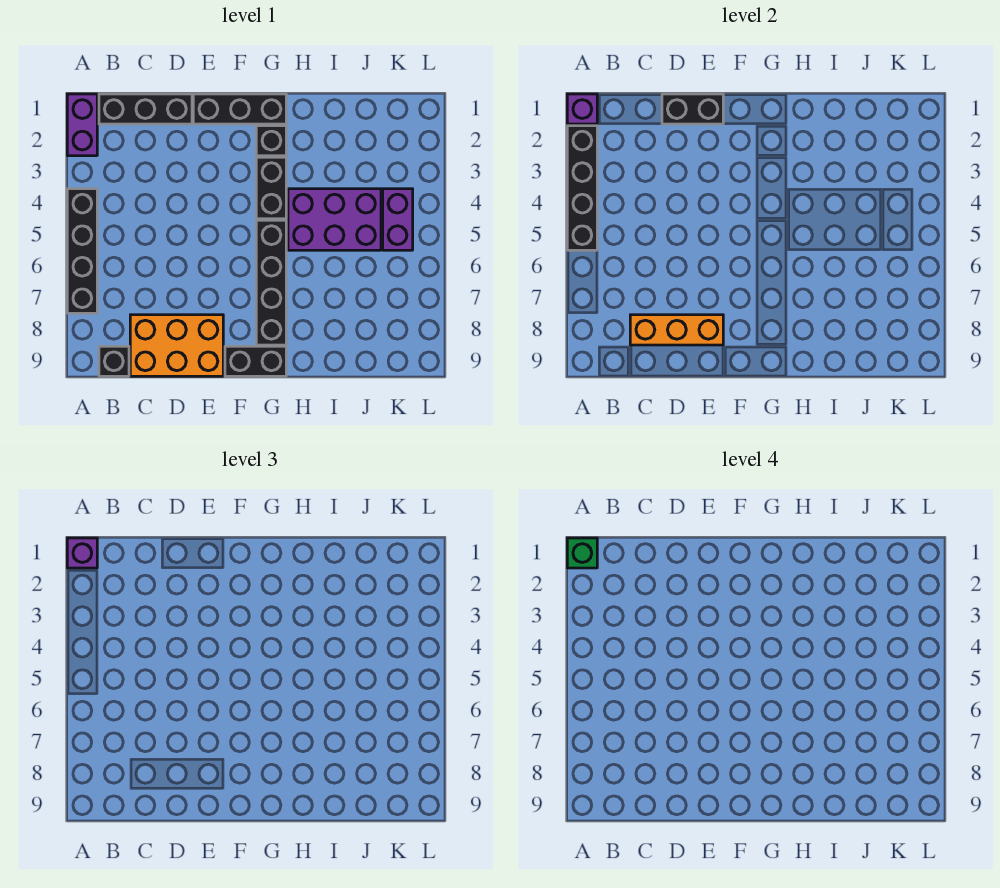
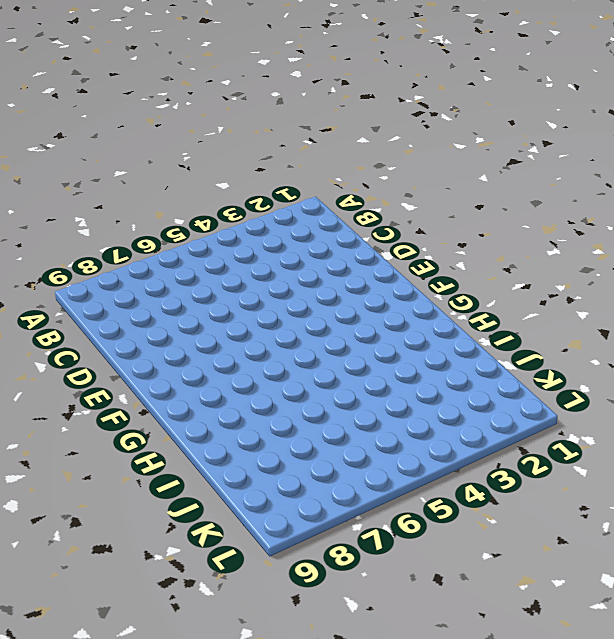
none -> purple 1x2 brick [67,94,97,156]
none -> black 1x4 brick [67,189,97,313]
none -> black 1x3 brick [99,94,192,124]

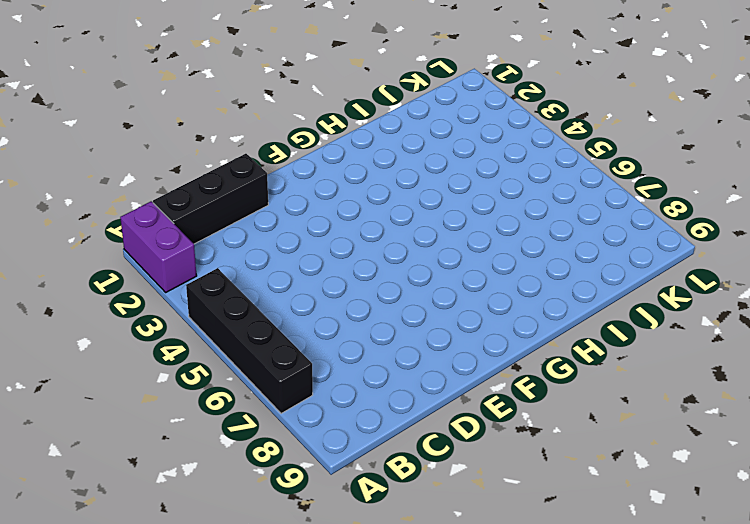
none -> black 1x1 brick [99,346,129,376]
none -> orange 2x3 brick [130,315,223,376]
none -> black 1x3 brick [193,94,286,124]

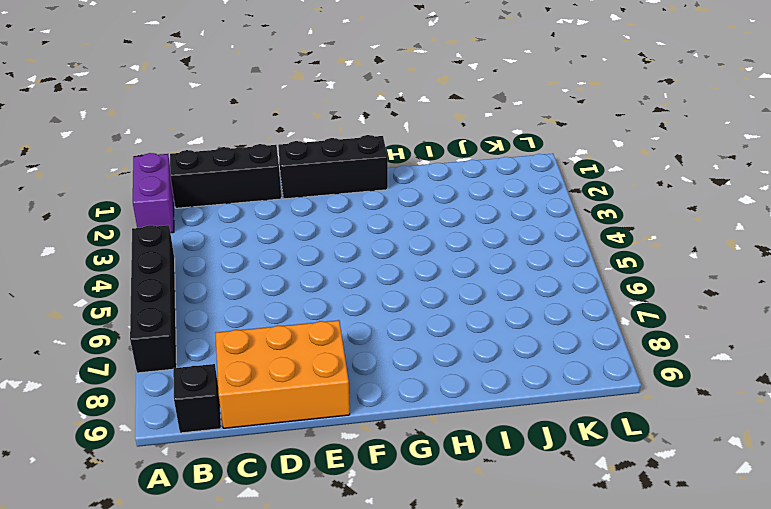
none -> black 1x2 brick [225,346,286,376]
none -> black 1x1 brick [256,126,286,156]
none -> black 1x2 brick [256,157,286,219]

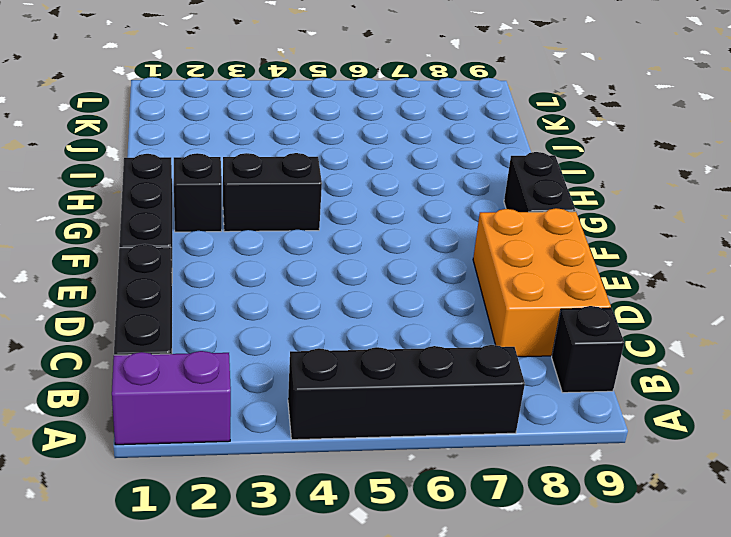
none -> black 1x4 brick [256,220,286,345]
none -> purple 2x3 brick [288,189,381,250]
none -> purple 1x2 brick [383,189,413,250]

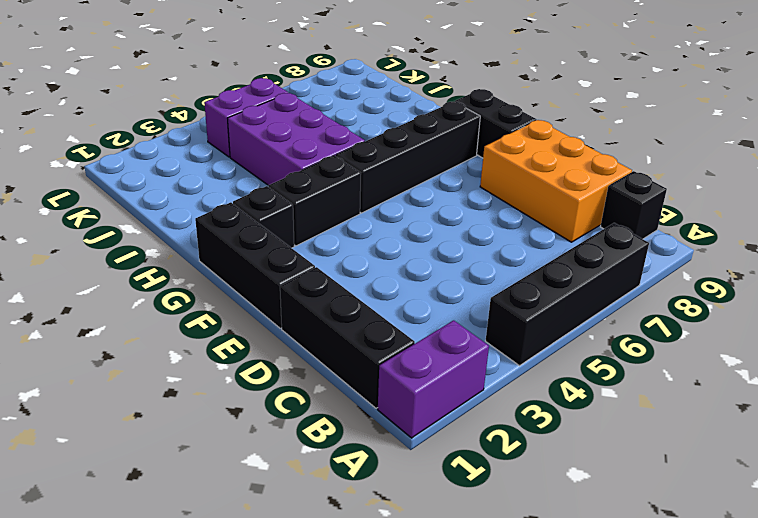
none -> purple 1x1 brick [567,94,597,124]
none -> black 1x4 brick [567,126,597,250]
none -> orange 1x3 brick [630,315,723,345]

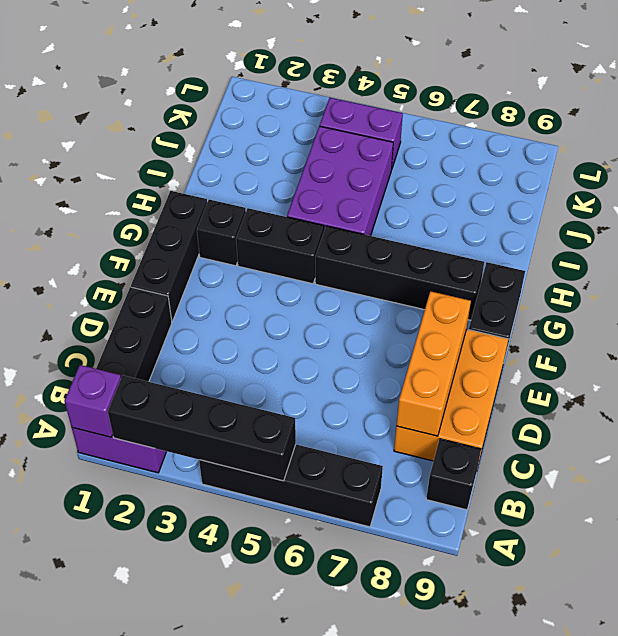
none -> black 1x2 brick [662,94,723,124]
none -> purple 1x1 brick [67,538,97,568]
none -> green 1x1 brick [567,538,597,568]

